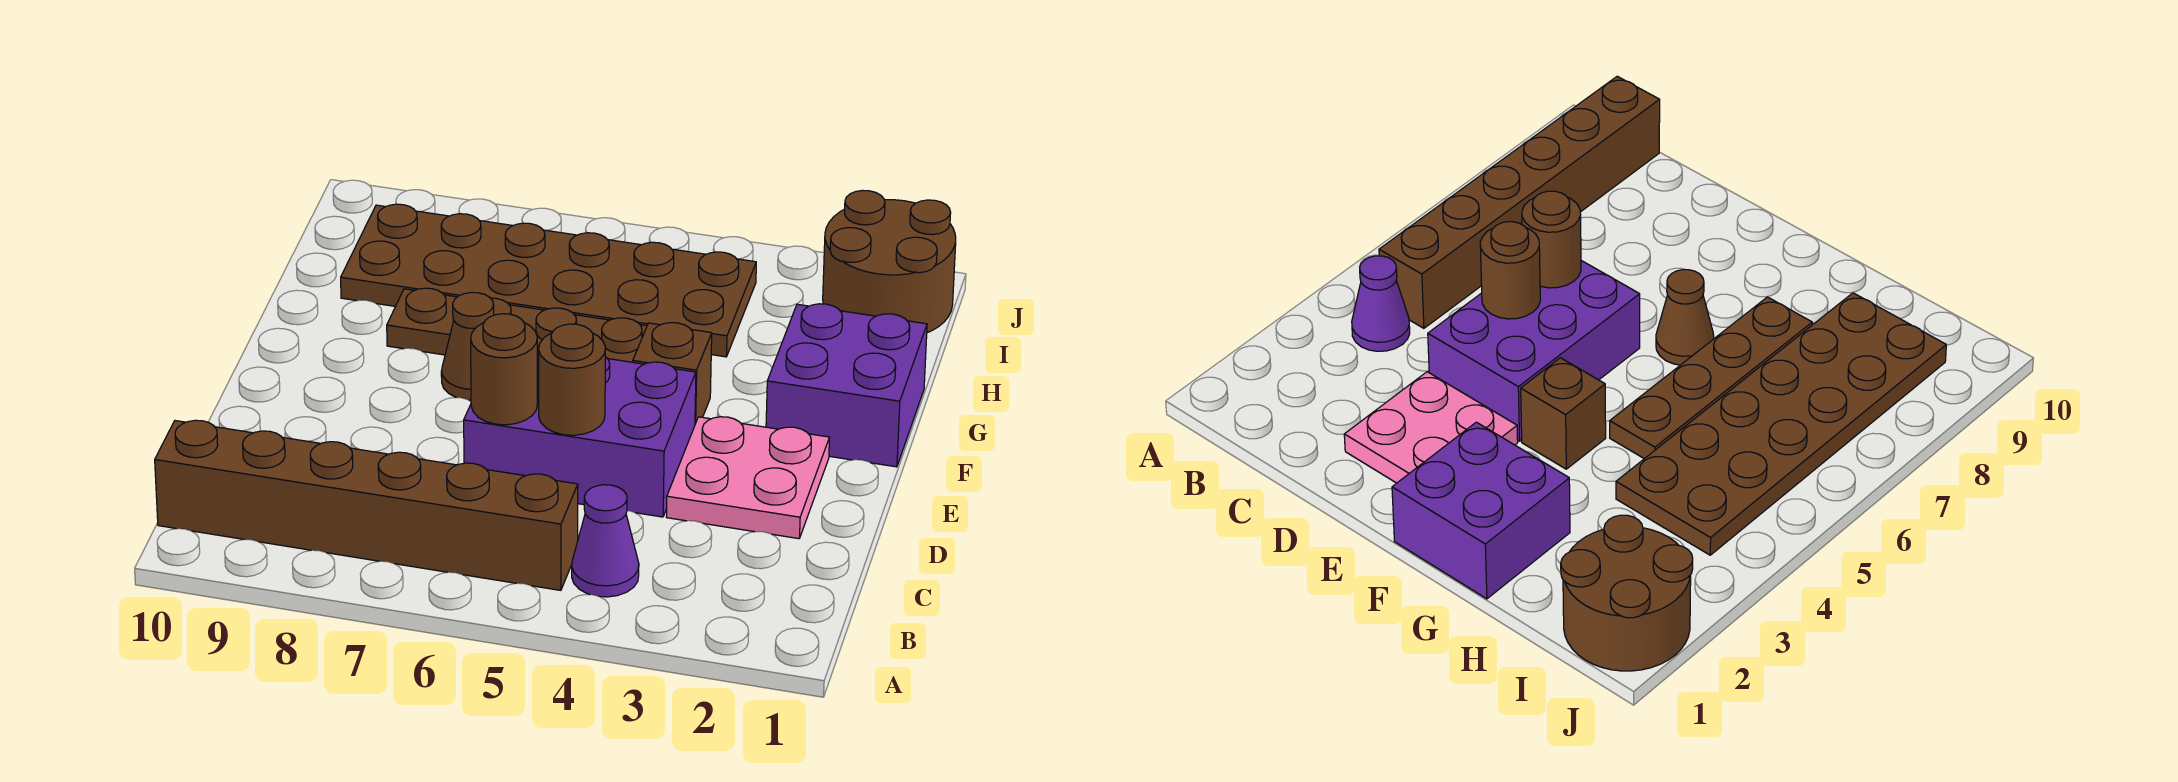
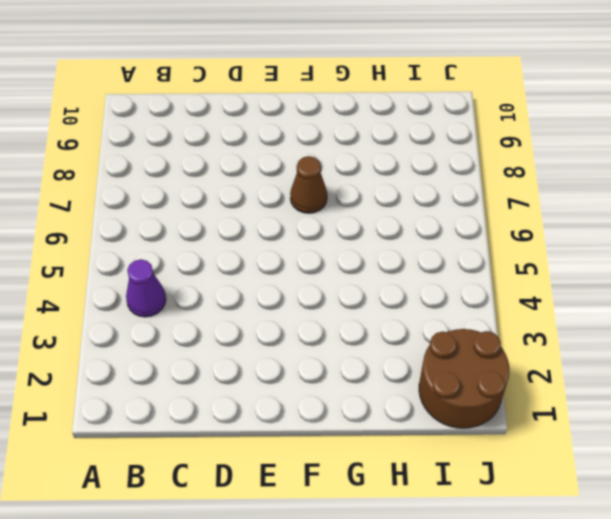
none -> brown 1x6 brick [155,420,578,590]
none -> pink 2x2 plate [666,417,830,539]
none -> purple 2x3 brick [464,346,696,517]

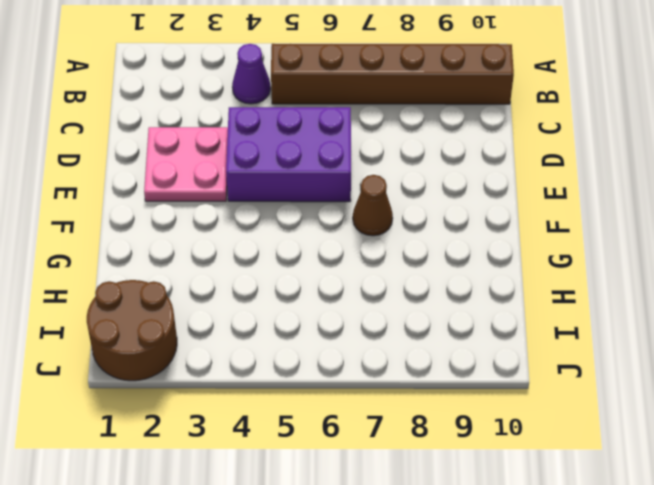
none -> purple 2x2 brick [766,304,927,467]
none -> brown 1x1 brick [633,323,712,424]
none -> brown 1x4 plate [387,288,647,362]

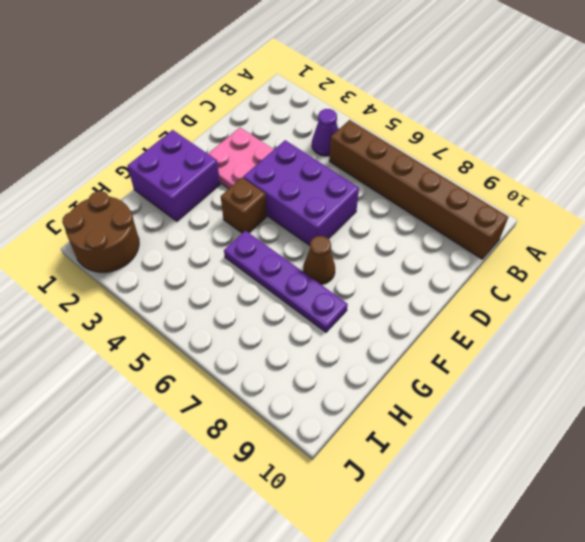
purple 1x4 plate [224,230,348,332] -> brown 1x4 plate [387,288,647,362]
none -> brown 2x6 plate [341,204,756,357]
none -> brown 1x1 round brick [539,324,605,435]
none -> brown 1x1 round brick [471,314,537,425]

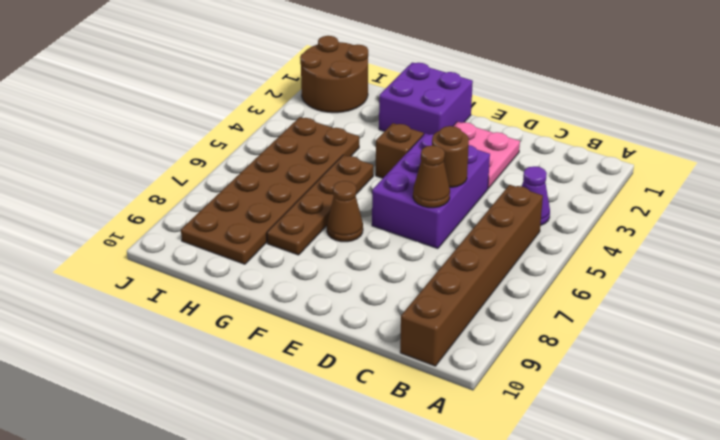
brown 1x1 cone [413,145,450,208] -> brown 1x1 round brick [471,314,537,425]

